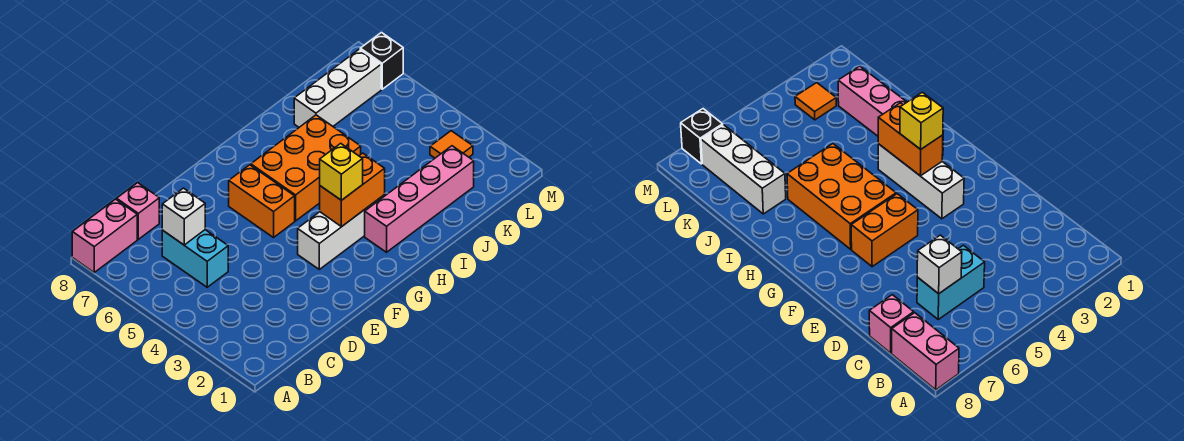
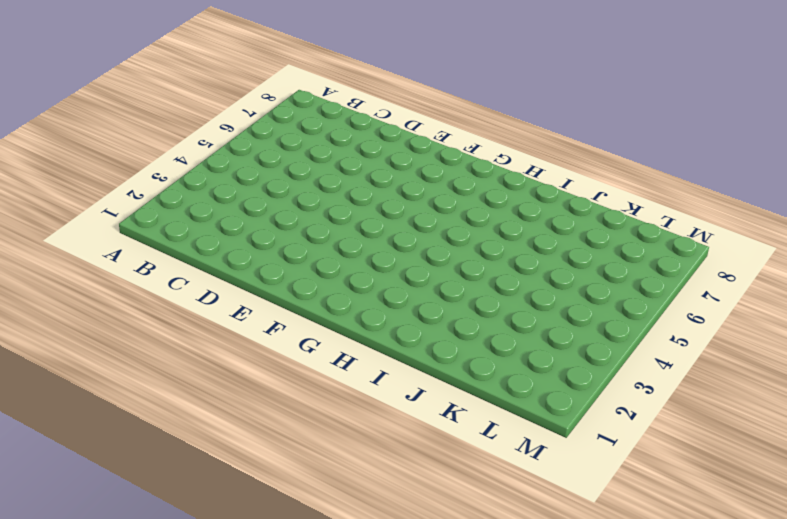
none -> pink 1x2 brick [72,199,137,272]
none -> cyan 1x2 brick [162,230,228,287]
none -> pink 1x1 brick [117,183,159,239]

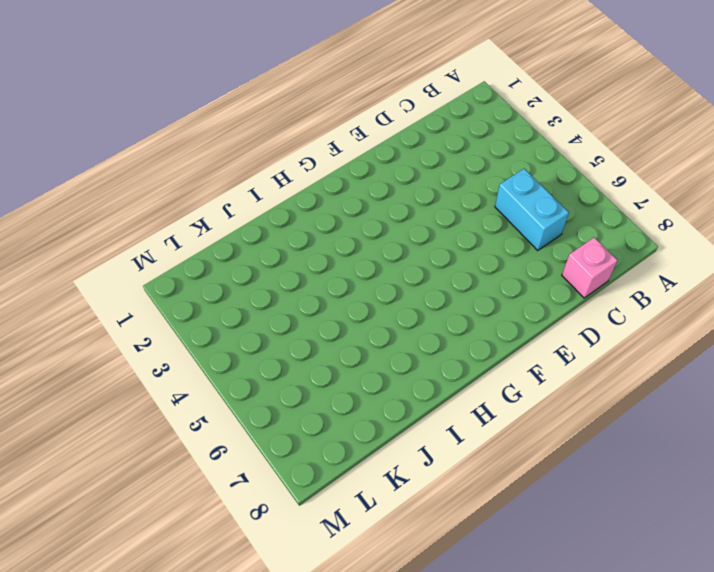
none -> pink 1x2 brick [72,199,137,272]
none -> white 1x3 brick [298,195,385,269]
none -> orange 1x2 brick [229,165,295,238]

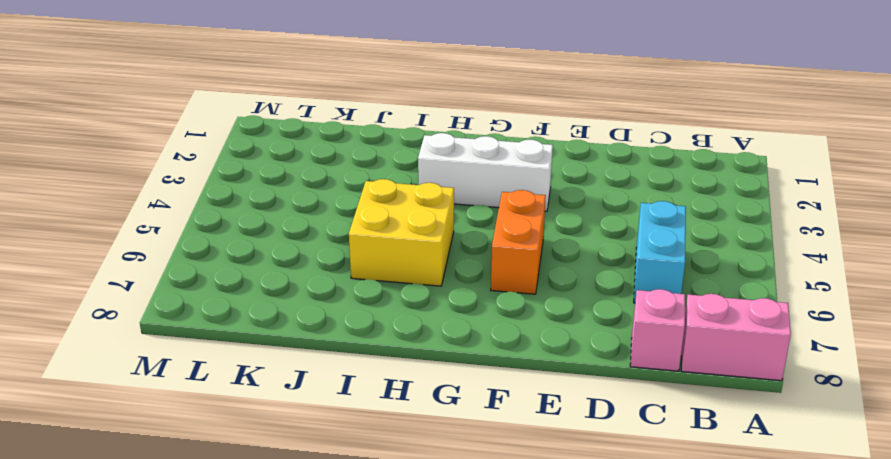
yellow 2x2 brick [349,179,454,286] -> orange 2x3 brick [251,115,361,221]
none -> pink 1x4 brick [365,146,474,252]
none -> white 1x3 brick [294,49,381,127]
none -> orange 1x1 tile [430,131,473,158]

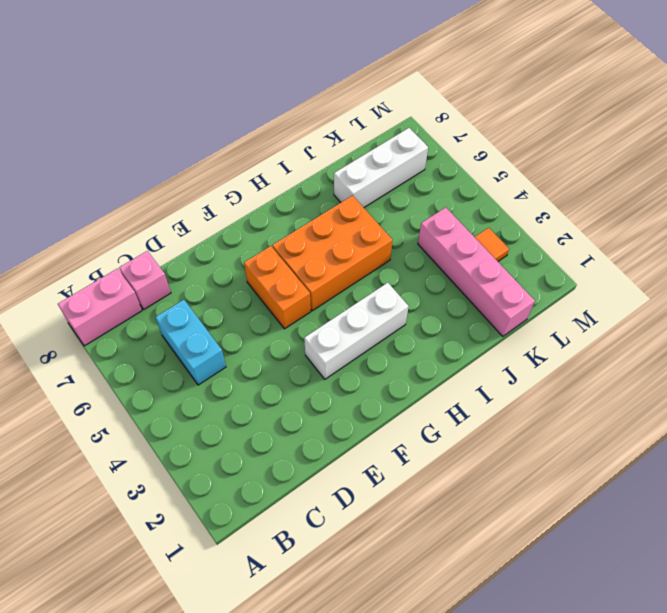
pink 1x4 brick [418,207,535,336] -> pink 1x4 brick turned to [365,146,474,252]
none -> black 1x1 brick [360,33,403,89]
none -> white 1x1 brick [162,188,205,245]
none -> orange 1x2 brick [320,153,385,227]

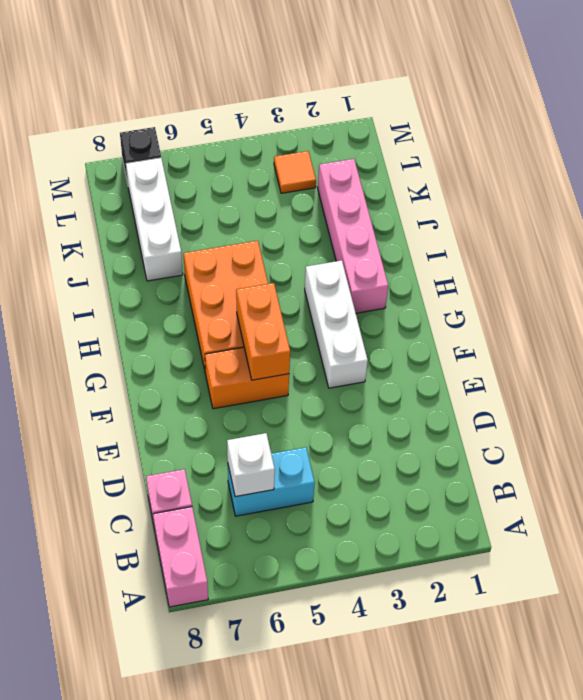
orange 1x2 brick [236,283,290,380] -> orange 1x2 brick moved to [320,153,385,227]
none -> yellow 1x1 brick [320,143,363,200]

